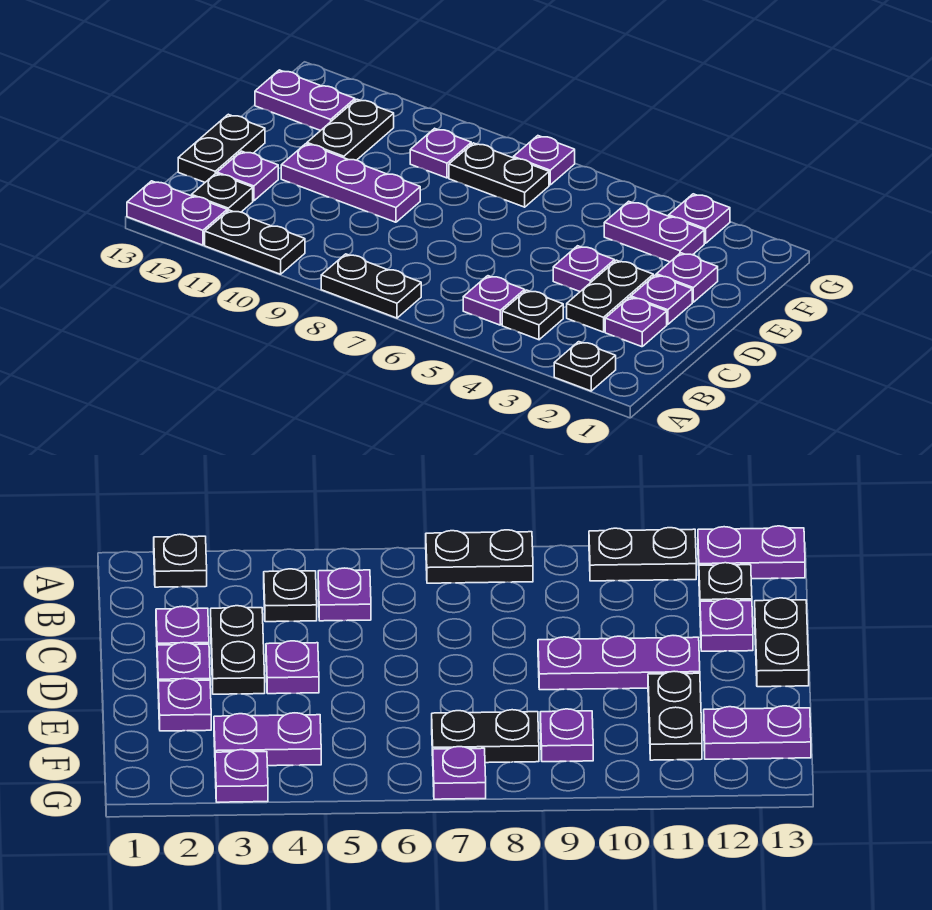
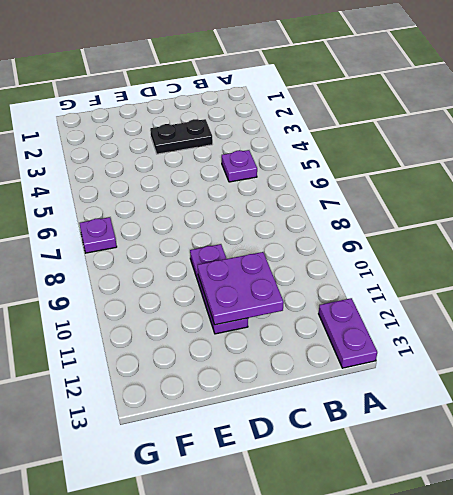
purple 2x2 plate [198,252,284,325] -> none
none -> black 1x1 plate [554,342,616,391]
none -> black 1x2 plate [321,254,421,318]
none -> black 1x2 plate [205,210,305,274]

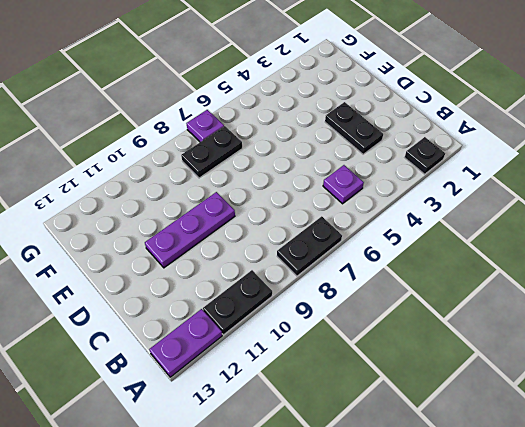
none -> black 1x1 plate [502,290,563,340]
none -> black 1x1 plate [192,174,253,212]
none -> purple 1x1 plate [605,297,667,347]

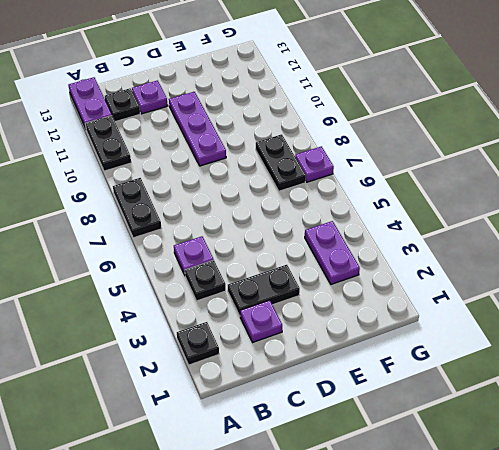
none -> black 1x2 plate [178,114,265,182]
none -> purple 1x1 plate [631,275,692,325]
none -> purple 1x1 plate [553,246,615,291]

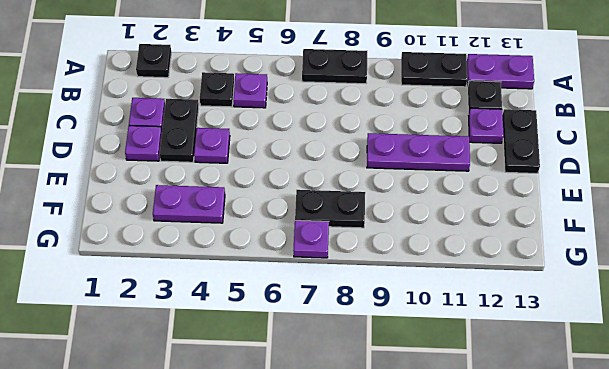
none -> purple 1x1 plate [656,253,718,302]
none -> black 1x2 plate [307,99,394,160]
none -> purple 1x1 plate [410,128,471,178]

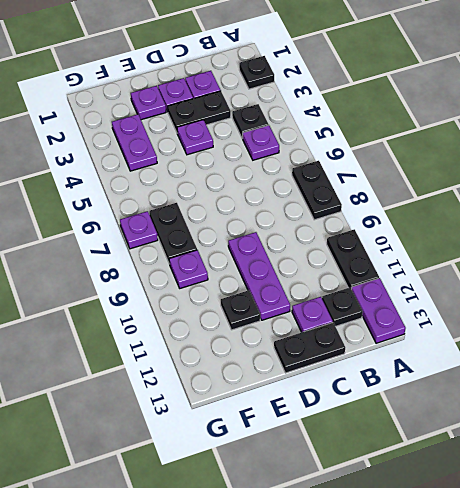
black 1x1 plate [221,290,260,330] -> black 1x2 plate [307,99,394,160]
none -> purple 1x2 plate [255,70,355,131]
none -> purple 1x1 plate [669,194,730,243]

